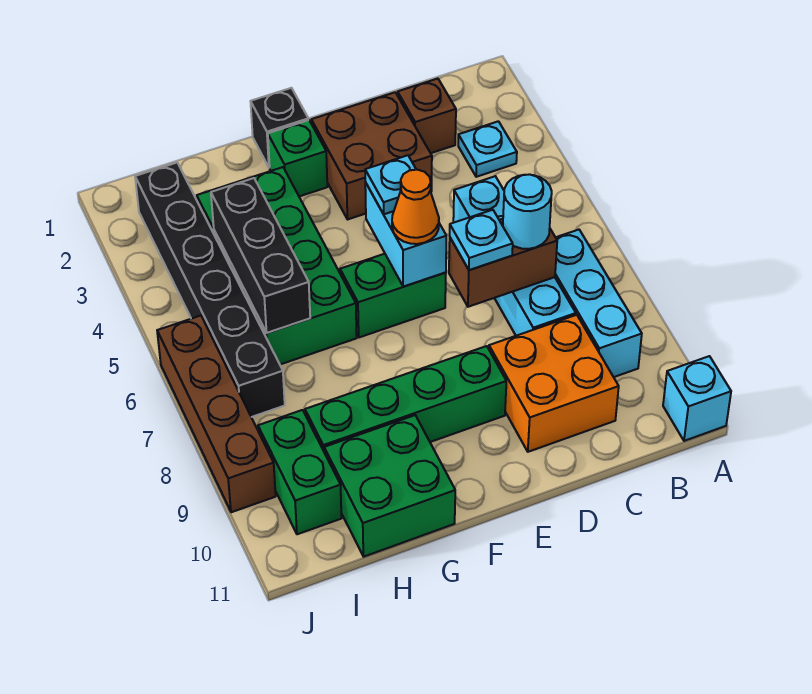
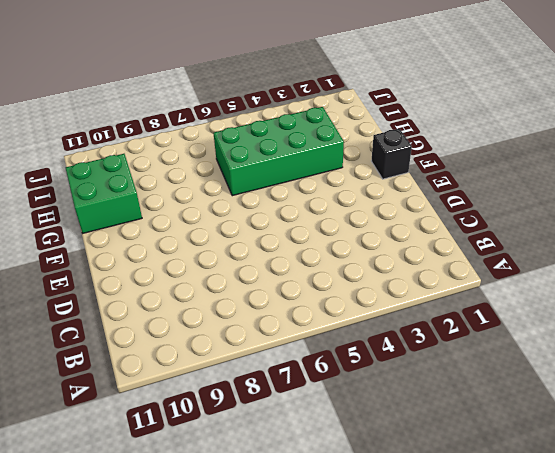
none -> cyan 1x1 brick [663,356,731,441]
none -> cyan 1x1 plate [458,121,517,177]
none -> cyan 1x3 brick [555,230,642,377]

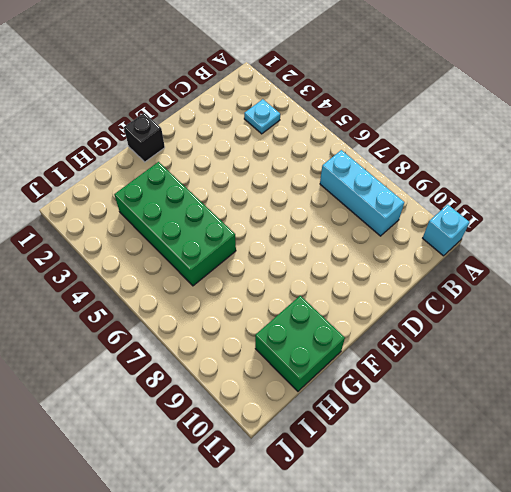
none -> brown 1x1 brick [398,79,456,153]
none -> cyan 1x4 brick [453,176,576,336]
none -> orange 2x2 brick [489,315,619,452]

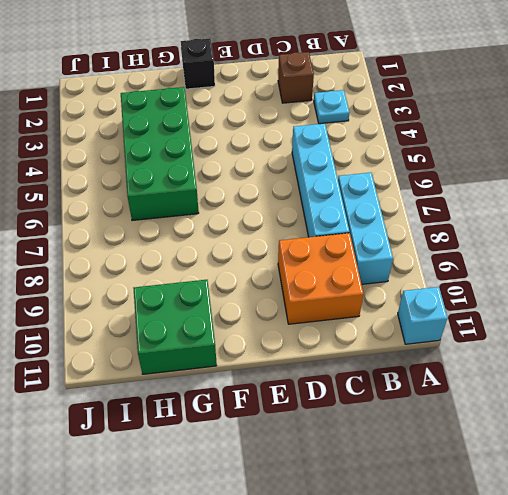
none -> brown 2x2 brick [311,92,432,219]
none -> green 1x2 brick [340,254,446,337]
none -> green 1x4 brick [305,346,506,451]

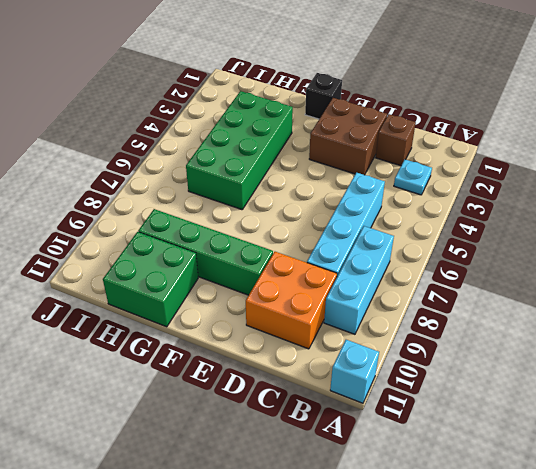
none -> green 1x2 brick [340,254,446,337]
none -> green 1x1 brick [268,120,327,196]
none -> black 1x6 brick [135,163,285,417]

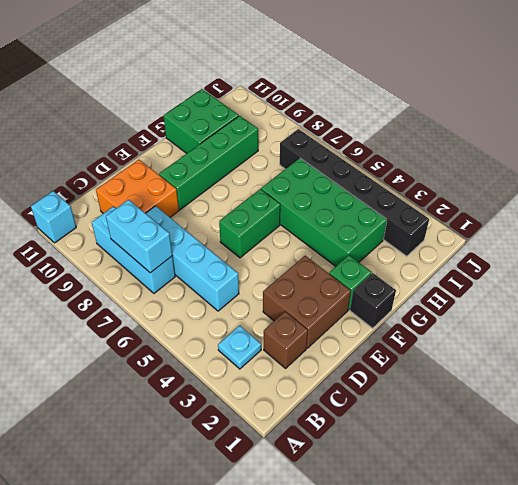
cyan 1x2 brick [106,200,173,273] -> cyan 1x2 brick moved to [365,182,446,287]
none -> green 1x2 brick [258,410,342,534]
none -> brown 1x4 brick [157,316,276,512]
none -> brown 1x2 brick [449,219,557,307]

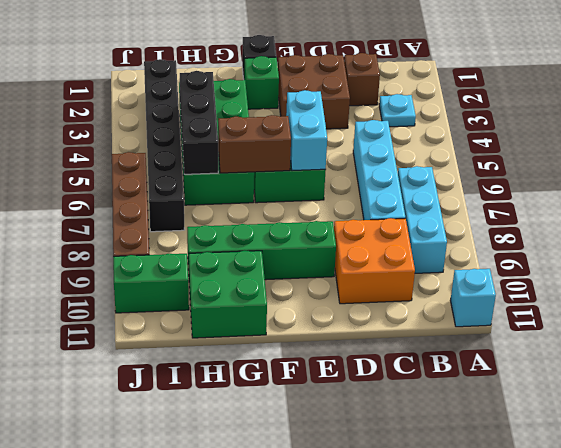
brown 1x2 brick [218,115,291,173] -> brown 1x2 brick moved to [449,219,557,307]
green 1x2 brick [113,254,189,313] -> green 1x2 brick turned to [258,410,342,534]
none -> cyan 1x1 round brick [503,174,552,249]
none -> cyan 1x1 plate [450,210,513,270]
none -> cyan 1x1 plate [365,155,416,214]

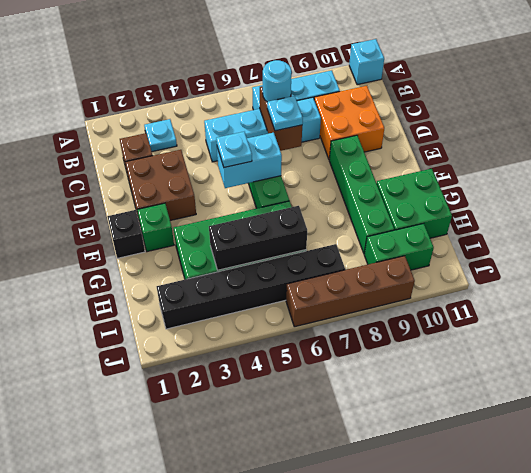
none -> orange 1x1 cone [392,170,439,244]

